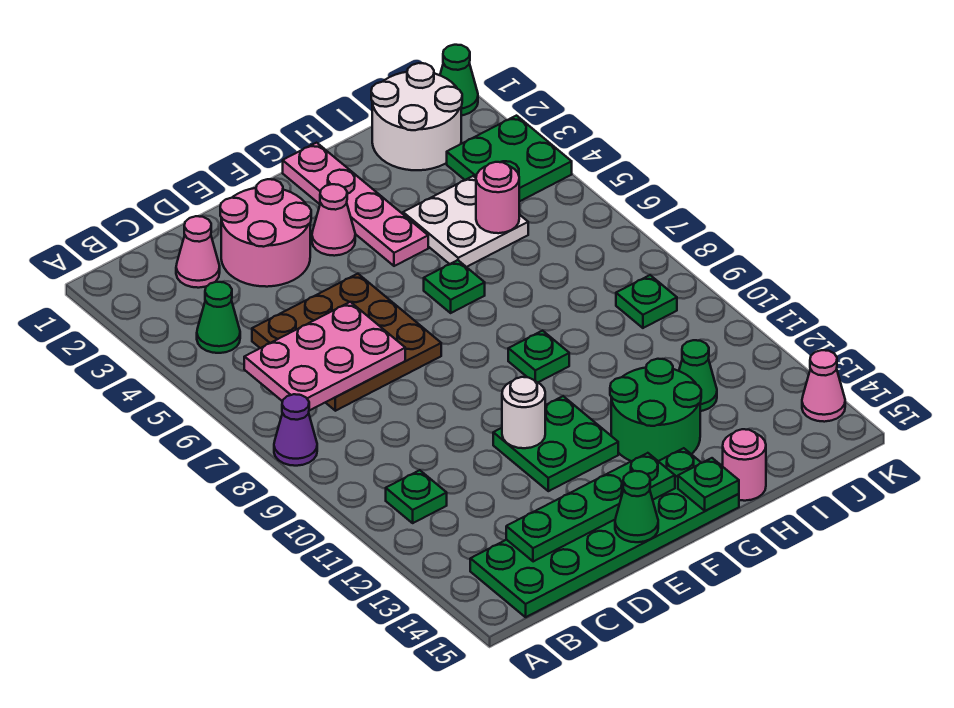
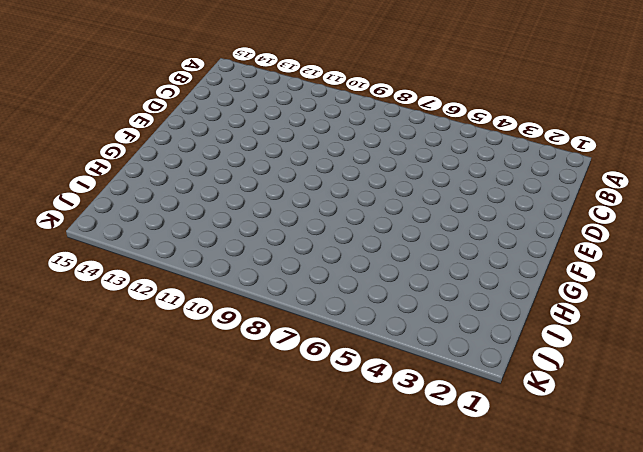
none -> purple 1x1 cone [274,394,317,466]
none -> green 1x1 cone [197,282,240,353]
none -> green 1x1 plate [386,470,447,523]

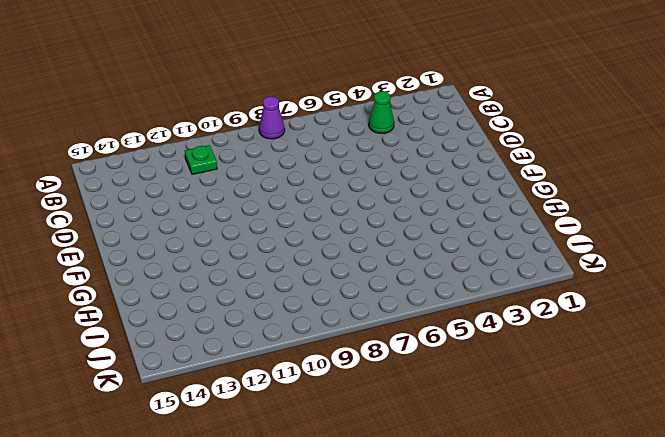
none -> green 2x6 plate [470,448,739,617]
none -> pink 1x1 cone [176,216,220,288]
none -> brown 3x3 plate [252,274,441,411]

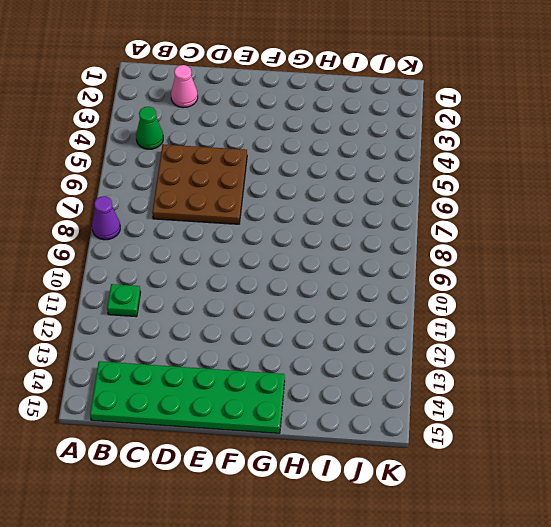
none -> pink 2x2 round brick [220,179,311,287]
none -> green 2x2 plate [493,396,618,491]
none -> pink 1x1 cone [312,184,355,256]

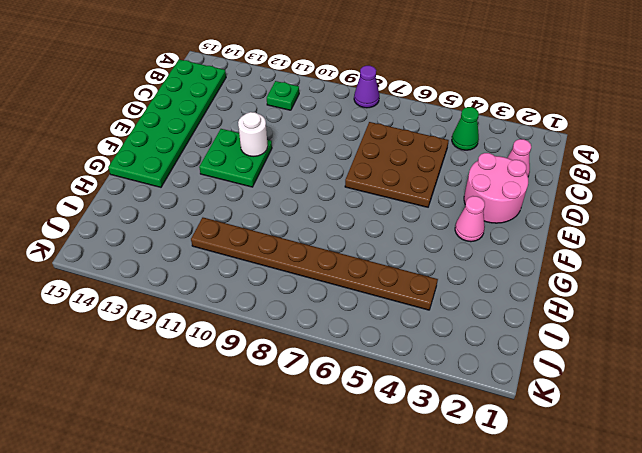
brown 1x8 plate [191,218,438,310] -> white 2x2 plate [403,176,528,267]
none -> pink 1x4 plate [283,143,428,266]
none -> green 1x1 plate [424,260,485,313]
none -> green 1x1 plate [508,331,569,382]

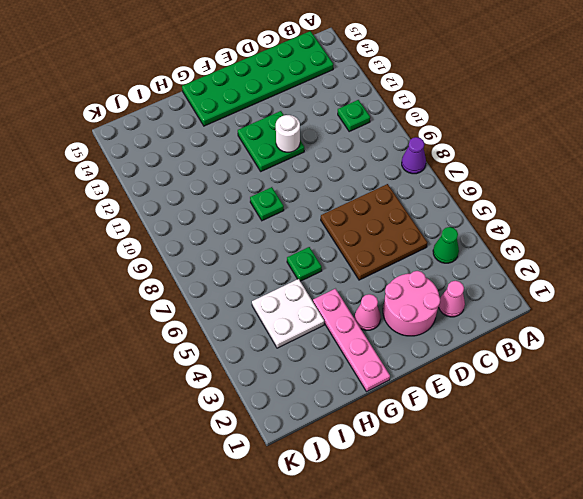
none -> green 2x2 round brick [610,359,701,461]
none -> pink 1x1 round brick [723,429,766,501]
none -> white 2x2 round brick [371,63,462,170]

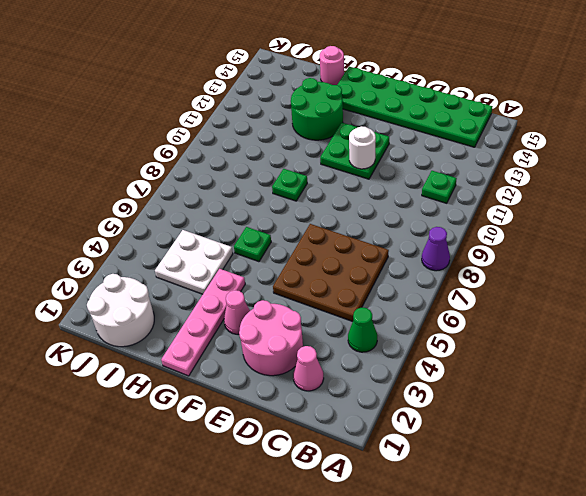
none -> green 1x1 cone [679,340,717,411]
none -> green 2x2 plate [447,116,572,202]
none -> green 1x1 plate [616,275,677,328]

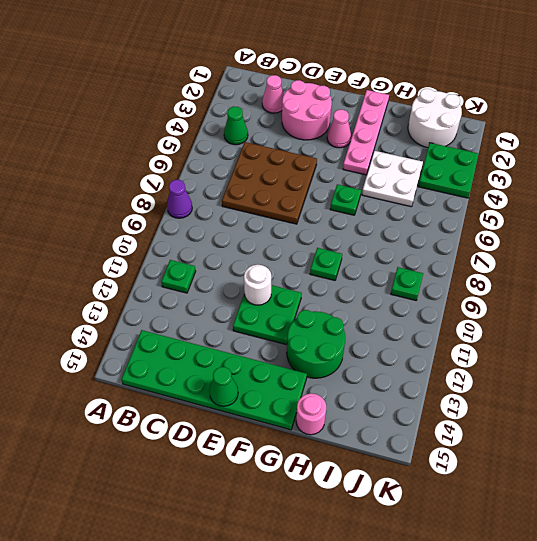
none -> green 1x1 cone [679,340,717,411]
none -> green 1x1 cone [440,45,478,115]
none -> pink 1x1 cone [802,350,845,422]

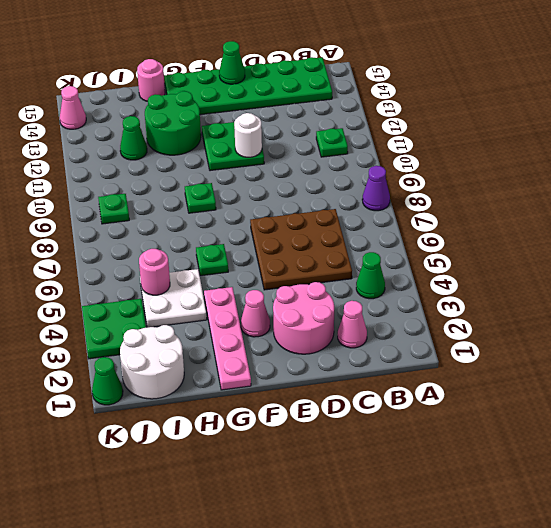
none -> pink 2x3 plate [244,302,405,411]
none -> green 1x4 plate [506,453,675,562]
none -> green 1x1 plate [678,458,739,511]

